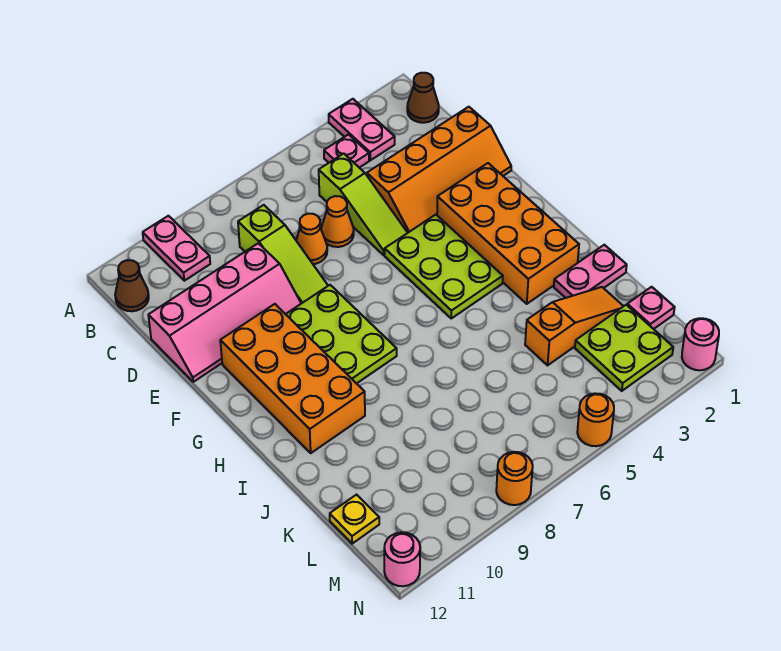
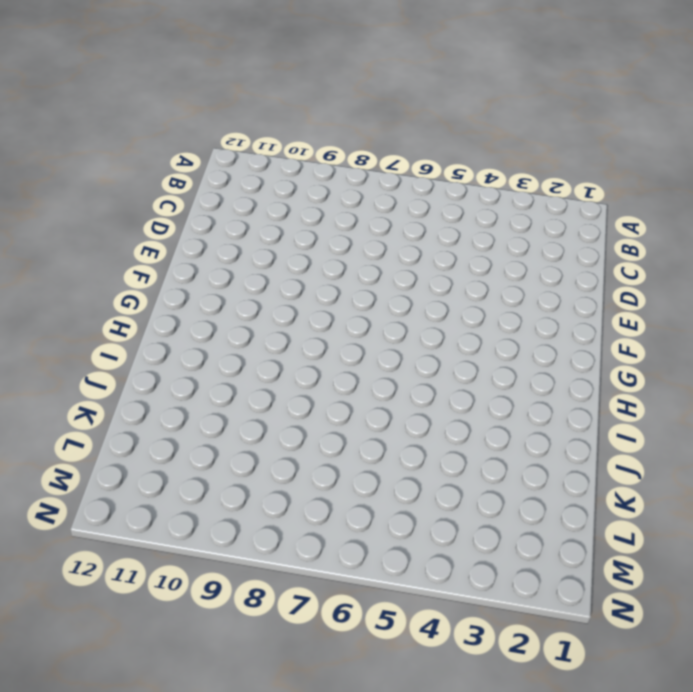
none -> pink 1x2 plate [329,99,395,160]
none -> pink 1x2 plate [143,216,210,281]
none -> brown 1x1 cone [407,73,439,123]

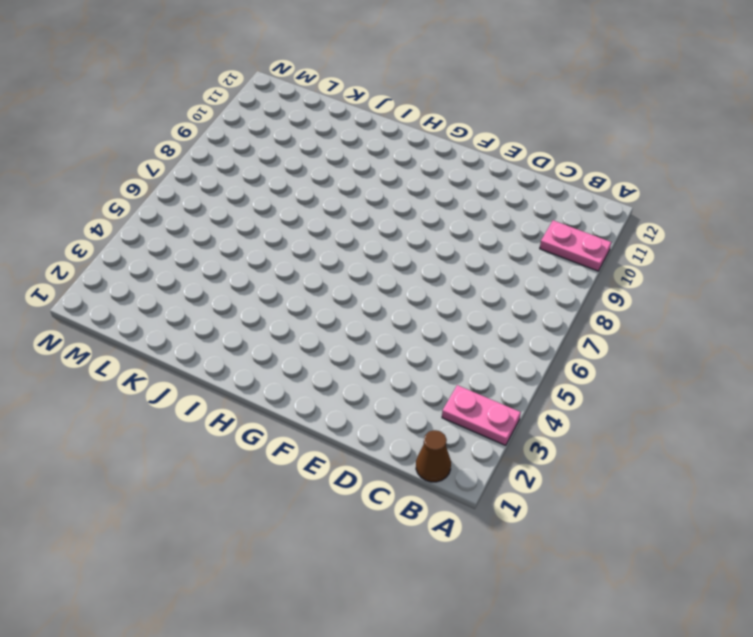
none -> pink 1x1 plate [324,135,369,168]
none -> brown 1x1 cone [115,260,149,311]
none -> lime 1x3 slope [319,154,407,255]

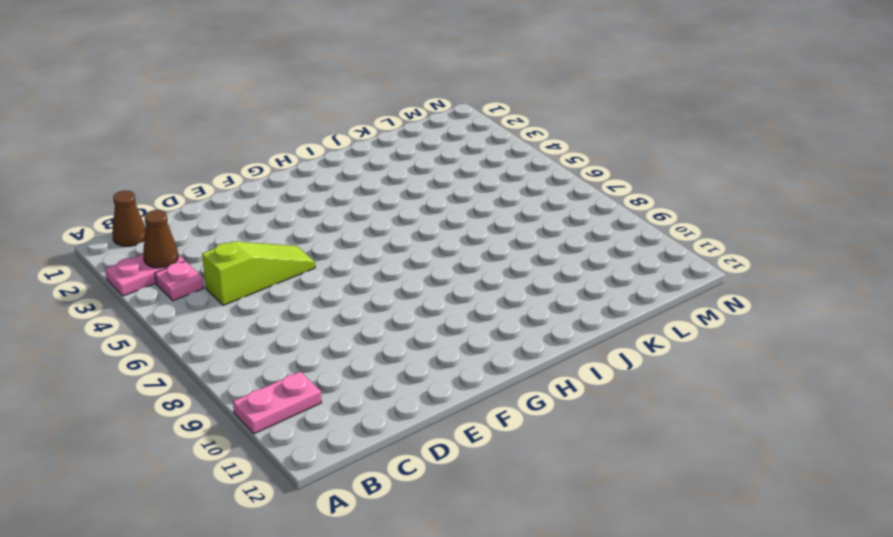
brown 1x1 cone [143,210,178,268] -> brown 1x1 cone moved to [115,260,149,311]
none -> lime 1x3 slope [238,205,328,304]
none -> orange 2x4 slope [367,107,511,233]
none -> orange 1x1 cone [321,196,354,247]

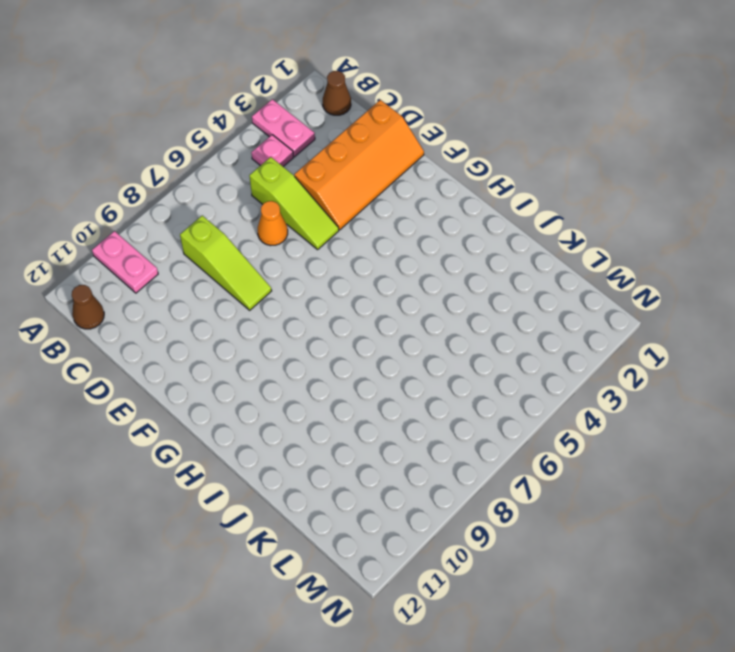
none -> orange 1x1 cone [296,214,327,264]
none -> pink 2x4 slope [148,243,301,382]
none -> orange 2x4 brick [437,163,579,304]

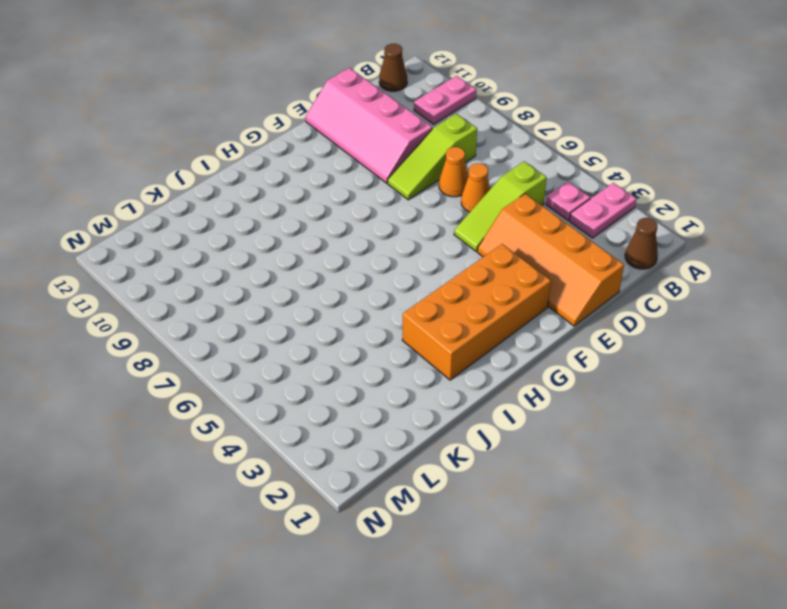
none -> lime 2x3 plate [385,215,503,318]
none -> lime 2x3 plate [286,285,397,384]
none -> orange 2x4 brick [220,304,365,453]

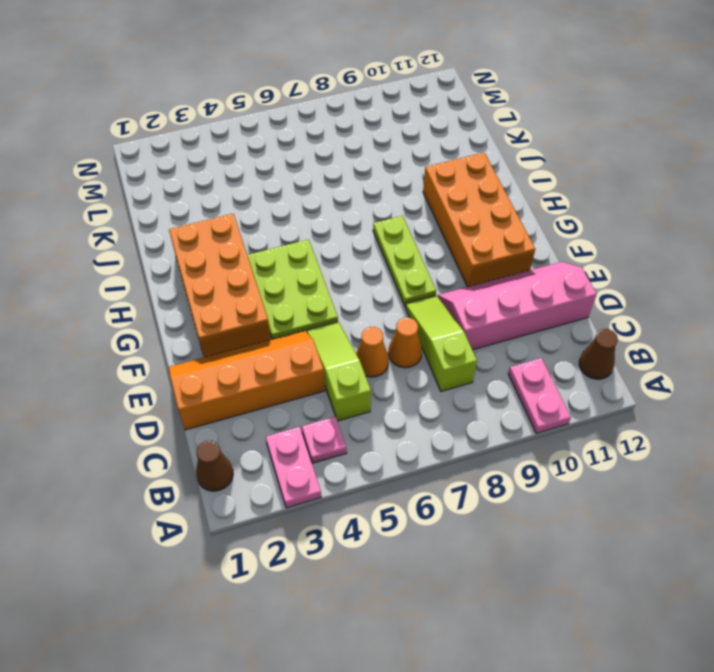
lime 1x3 plate [373,216,436,306] -> lime 2x3 plate [286,285,397,384]
none -> pink 1x2 plate [554,245,627,298]
none -> orange 1x3 slope [525,287,623,365]
none -> pink 1x1 plate [627,287,675,329]

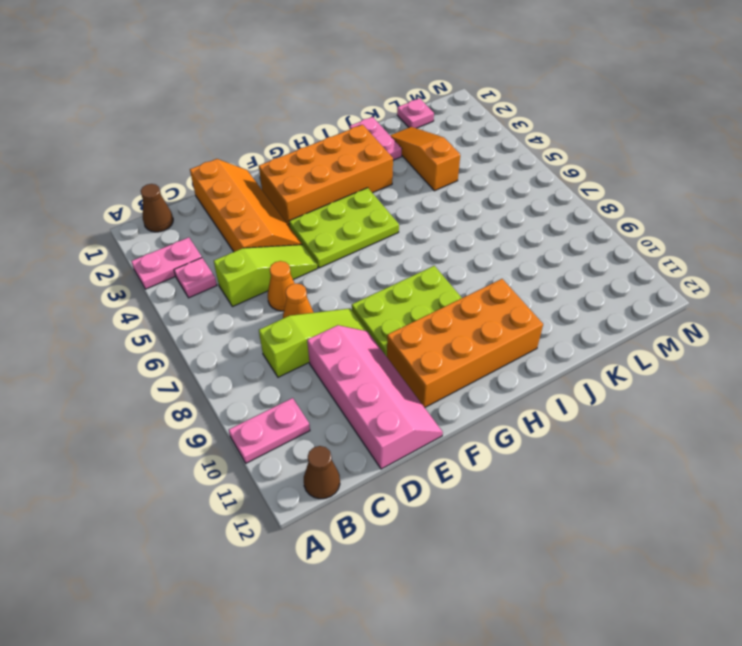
none -> lime 2x2 plate [575,305,673,391]
none -> yellow 1x1 plate [330,495,379,544]
none -> pink 1x1 round brick [682,318,719,370]

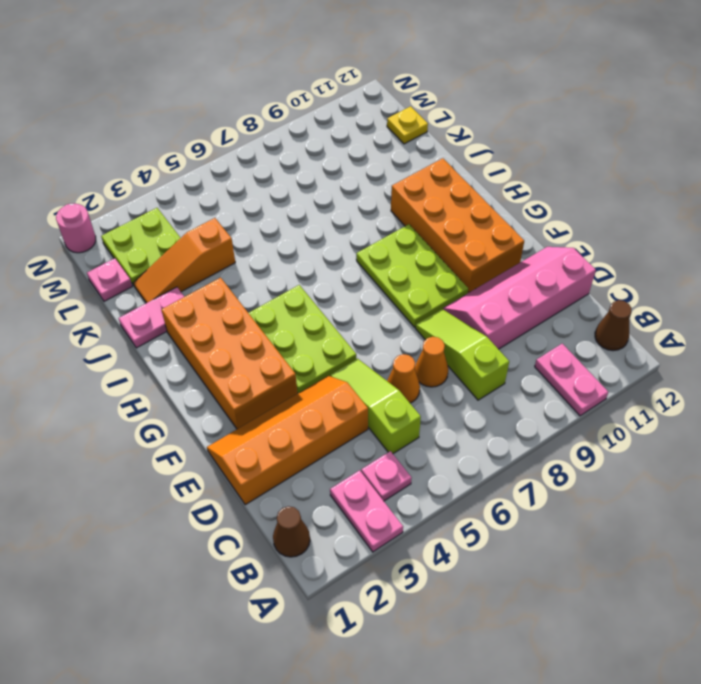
none -> orange 1x1 round brick [577,394,614,446]
none -> orange 1x1 round brick [496,452,533,505]
none -> pink 1x1 round brick [384,532,420,586]

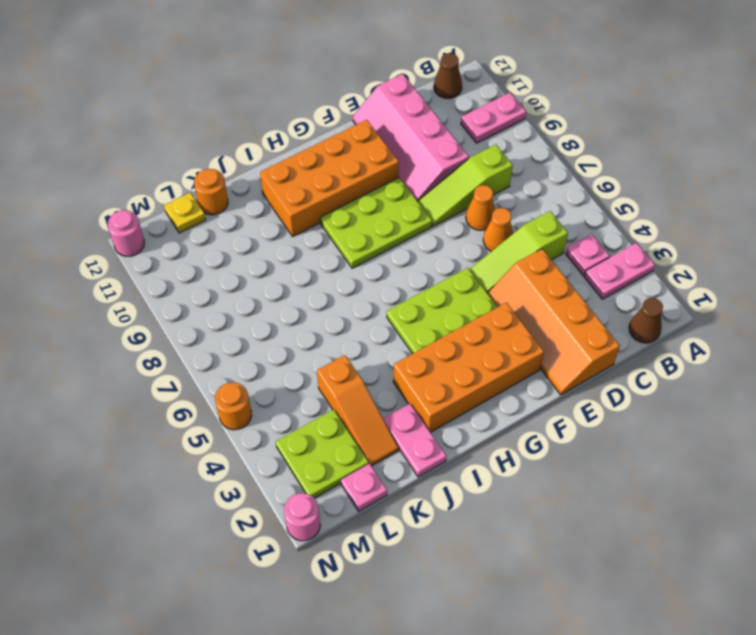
orange 1x1 round brick [194,169,228,215] -> orange 1x1 round brick moved to [496,452,533,505]

